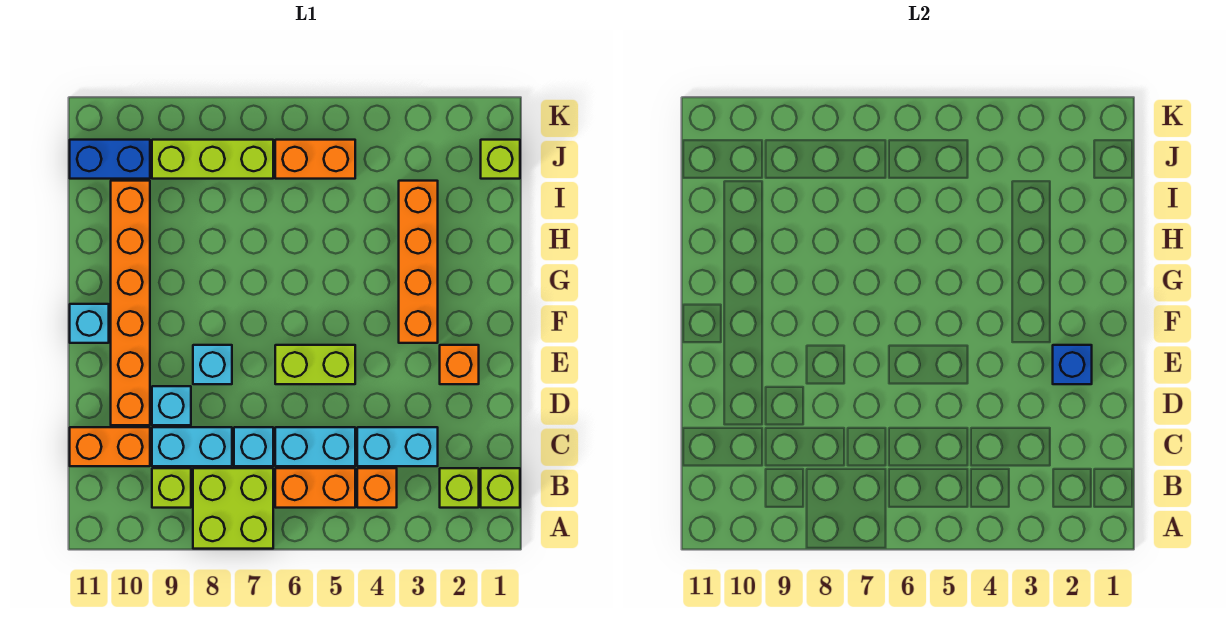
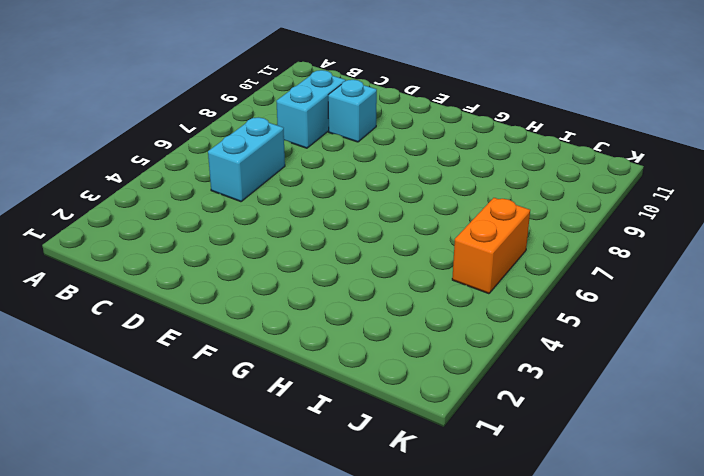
none -> lime 2x2 brick [193,468,273,549]
none -> lime 1x1 brick [481,468,520,508]
none -> lime 1x1 brick [440,468,479,508]

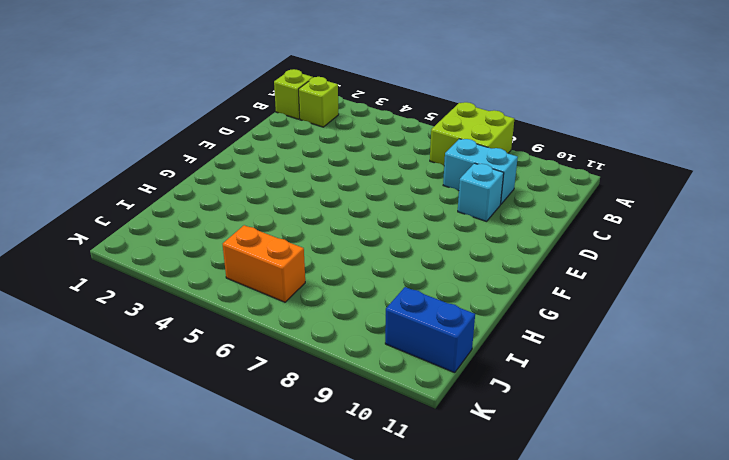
none -> orange 1x1 brick [357,468,397,508]
none -> orange 1x2 brick [275,468,355,508]
none -> lime 1x1 brick [152,468,191,508]

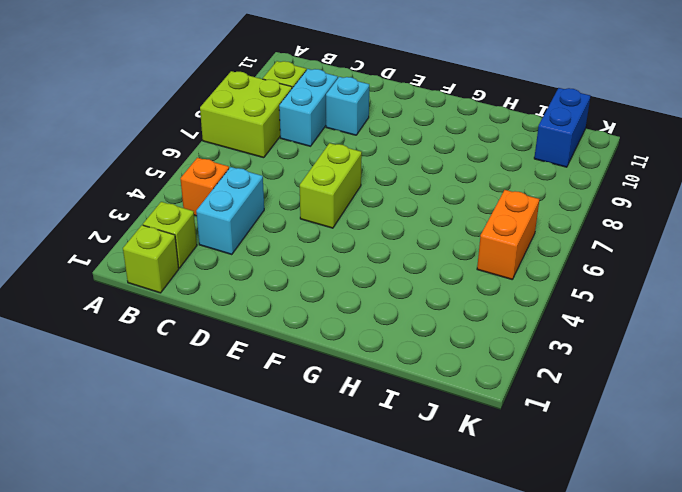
none -> orange 1x2 brick [275,468,355,508]
none -> cyan 1x2 brick [275,427,355,466]
none -> cyan 1x1 brick [234,427,273,466]

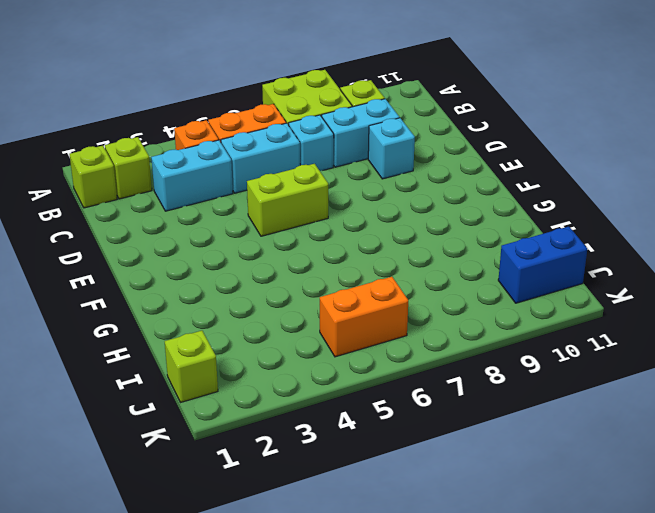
none -> orange 1x2 brick [70,427,150,466]
none -> orange 1x6 brick [111,181,150,425]
none -> orange 1x1 brick [440,345,479,384]

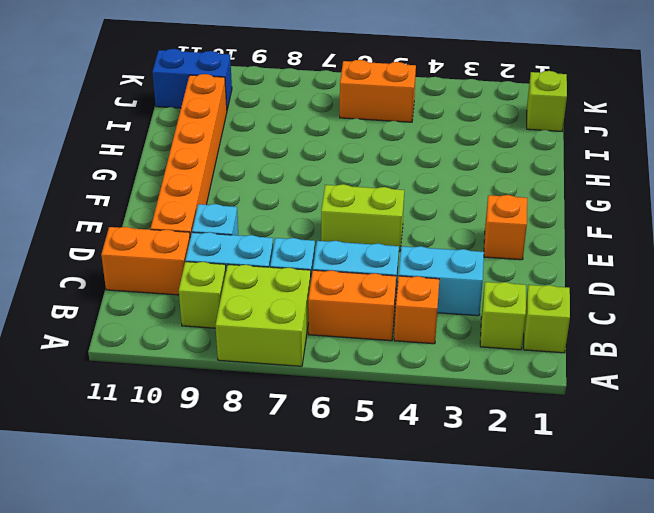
none -> cyan 1x1 brick [193,345,232,384]
none -> orange 1x4 brick [399,181,438,343]
none -> cyan 1x1 brick [70,304,109,343]

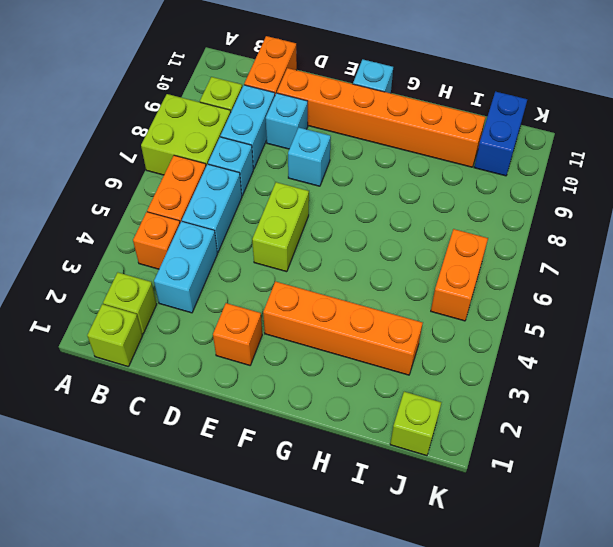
none -> lime 1x3 brick [152,140,273,179]
none -> blue 1x1 brick [1053,345,1092,384]

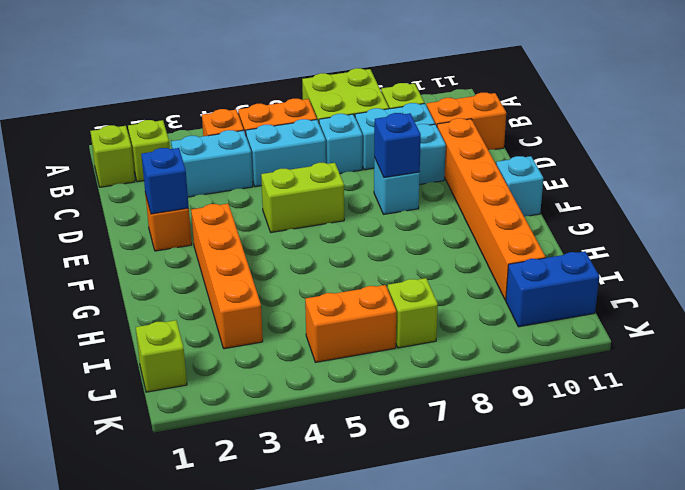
blue 1x1 brick [374,113,421,178] -> none
lime 1x1 brick [388,278,438,348] -> lime 1x3 brick [152,140,273,179]

